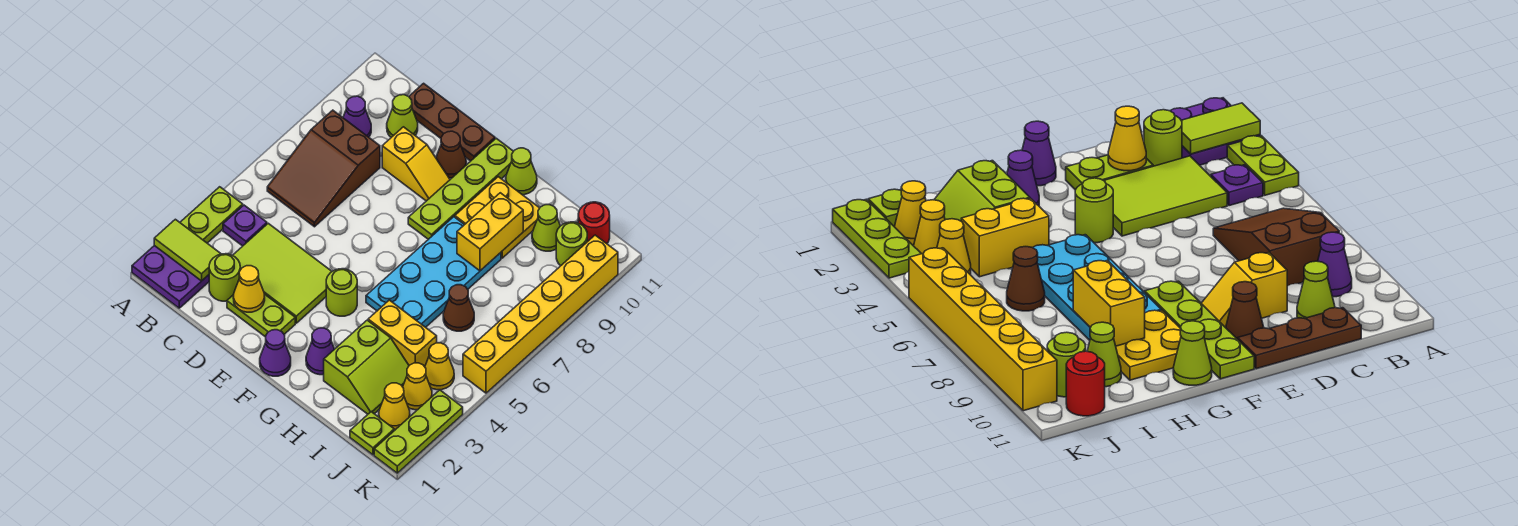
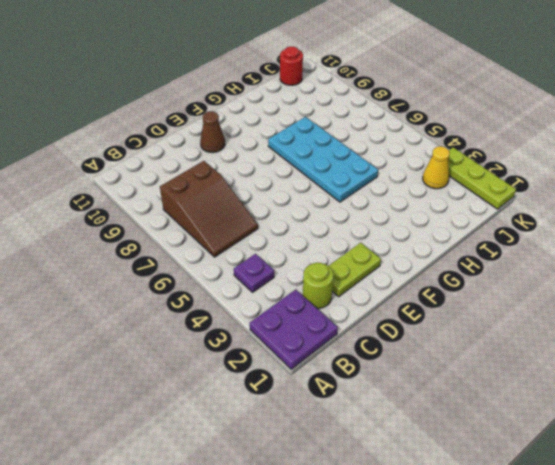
none -> lime 1x2 plate [180,187,243,243]
none -> purple 1x1 cone [343,96,371,137]
none -> lime 2x3 tile [233,223,332,323]
none -> lime 1x1 cone [387,95,418,137]

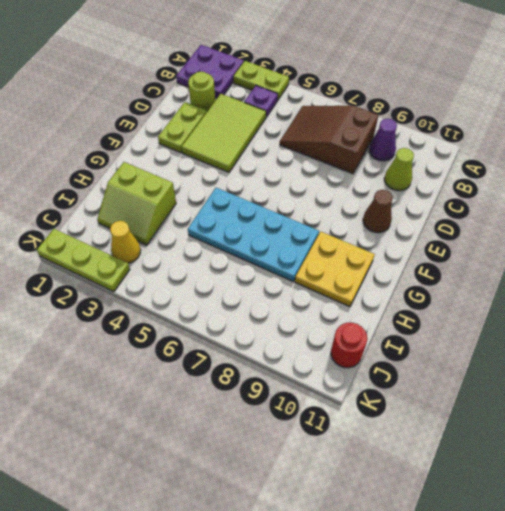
none -> brown 1x3 plate [409,83,495,161]
none -> yellow 1x2 slope [382,127,450,201]
none -> purple 1x1 cone [260,330,291,376]
none -> lime 1x1 round brick [326,269,357,316]

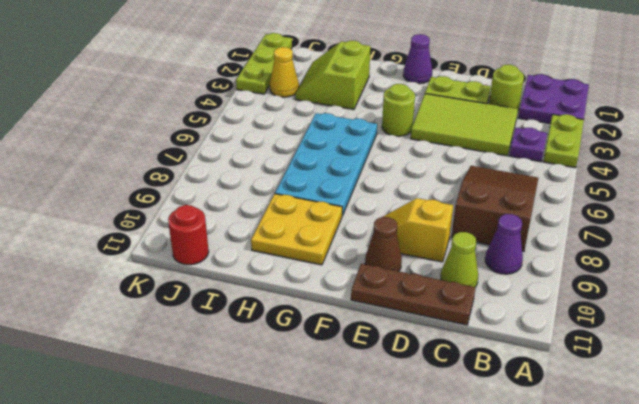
none -> lime 1x4 plate [408,138,513,239]
none -> purple 1x1 cone [306,328,334,375]
none -> lime 1x1 cone [506,148,537,195]
none -> yellow 1x2 brick [368,300,437,367]

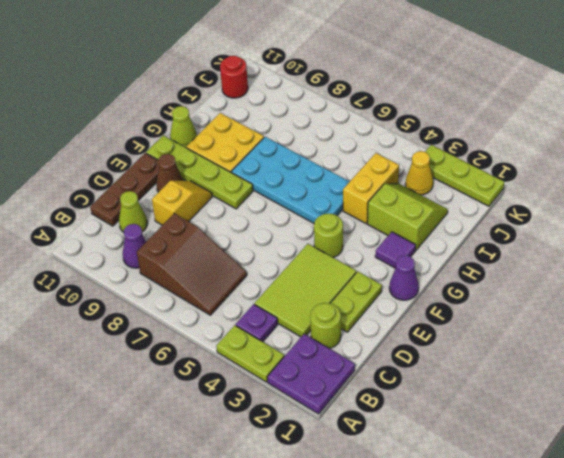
purple 1x1 tile [375,232,416,268] -> purple 1x1 cone [306,328,334,375]
none -> brown 1x1 cone [443,285,474,331]
none -> lime 1x1 cone [532,205,560,251]
none -> lime 1x1 plate [350,412,394,455]
none -> yellow 1x1 cone [379,383,410,430]

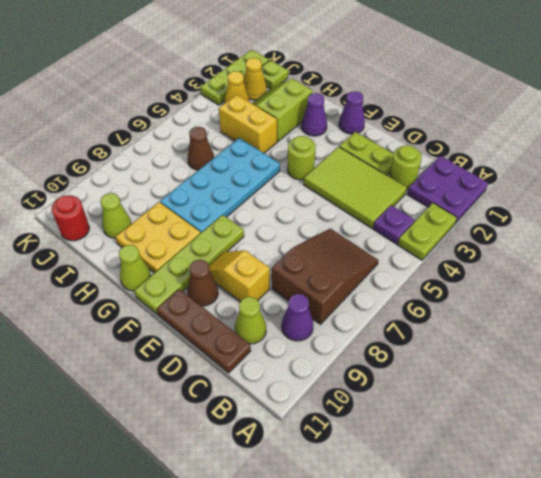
none -> yellow 1x1 cone [425,343,454,390]
none -> lime 1x1 round brick [556,222,587,266]
none -> yellow 1x6 brick [463,235,618,393]
none -> lime 1x2 tile [154,219,221,281]

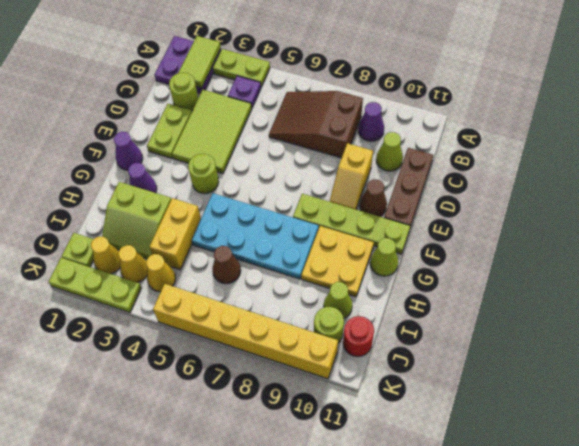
none -> yellow 1x1 cone [233,266,265,312]
none -> yellow 1x2 brick [457,193,523,271]

